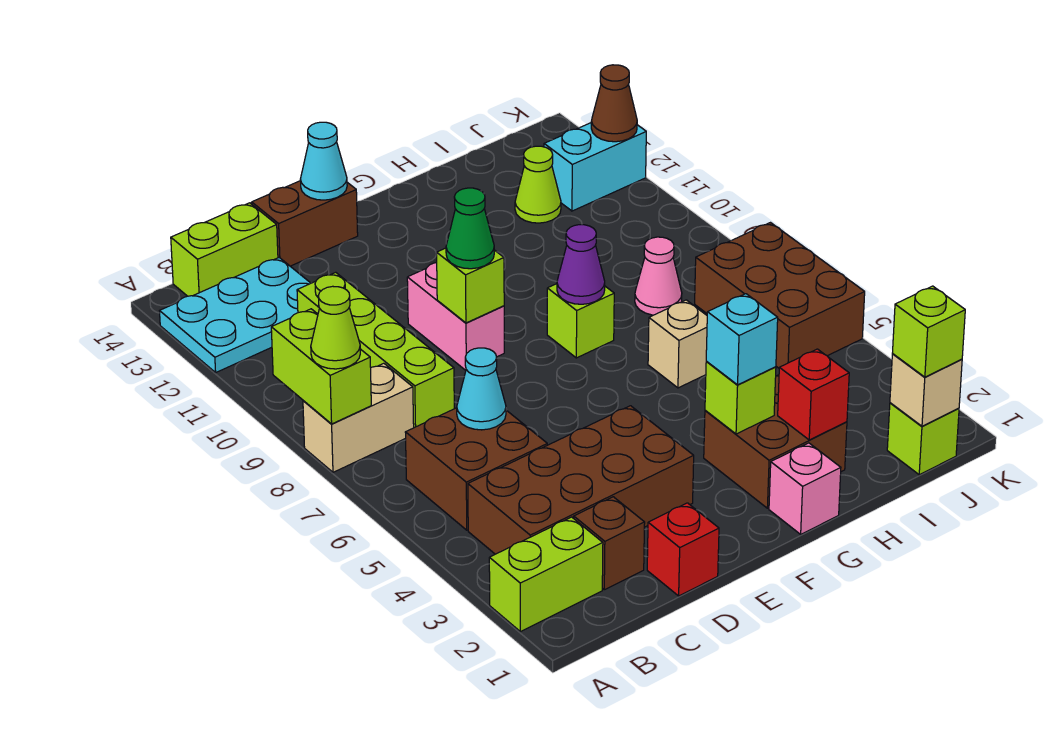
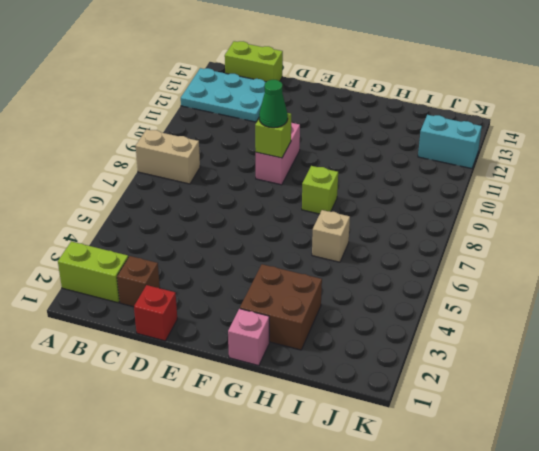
none -> brown 2x4 brick [468,406,694,554]
none -> brown 2x2 brick [405,408,547,530]
none -> lime 1x4 brick [297,272,454,428]
none -> brown 1x2 brick [252,181,358,266]

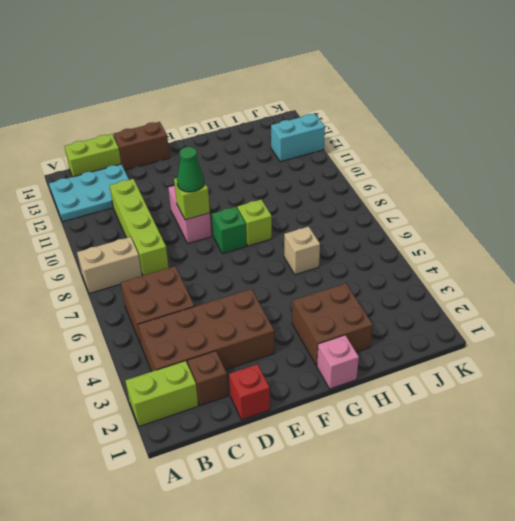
green 1x1 brick [212,207,247,254] -> none
none -> pink 1x1 cone [635,237,682,315]
none -> lime 1x1 cone [515,146,561,223]
none -> lime 1x1 brick [887,403,959,475]
none -> brown 2x3 brick [695,223,865,368]

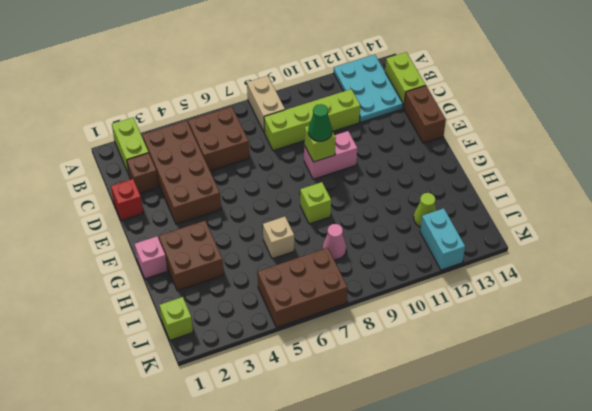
none -> lime 1x2 brick [271,309,371,424]
none -> cyan 1x1 cone [457,348,506,430]
none -> cyan 1x1 cone [301,122,347,200]
none -> lime 1x1 brick [705,361,776,434]

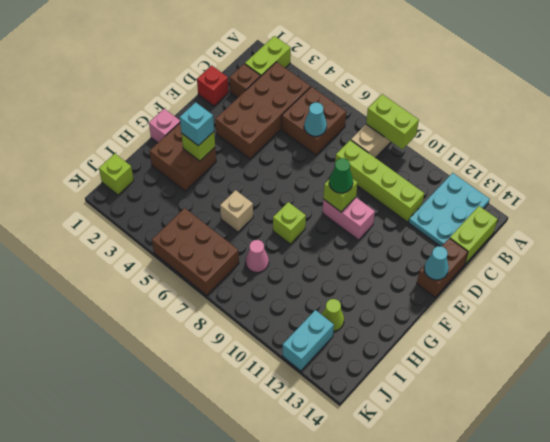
none -> purple 1x1 cone [557,225,605,304]
none -> red 1x1 brick [778,349,849,440]
none -> tan 1x1 brick [890,354,962,426]
none -> brown 1x1 cone [591,65,637,142]

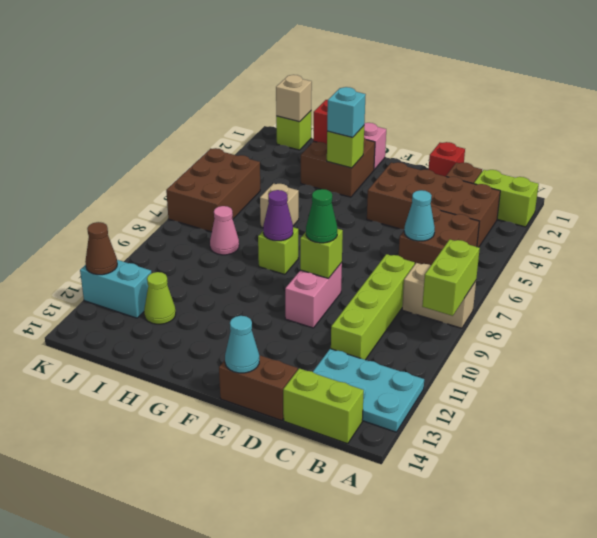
none -> lime 1x1 cone [311,286,360,369]
none -> lime 1x1 brick [893,286,965,377]

